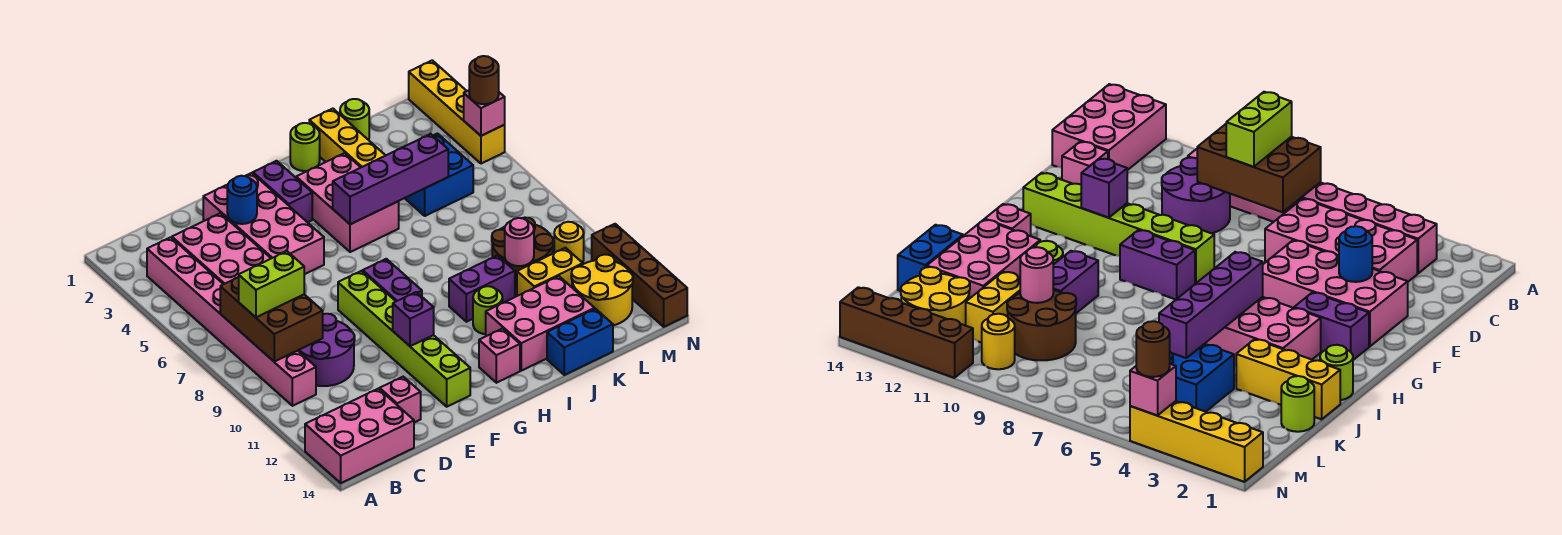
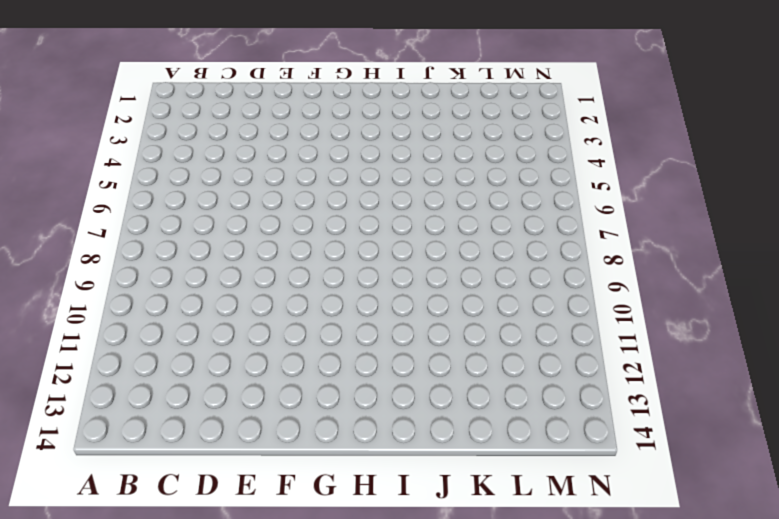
none -> pink 2x3 brick [305,389,414,483]
none -> pink 1x8 brick [147,237,316,406]
none -> pink 2x4 brick [172,213,271,284]
none -> purple 2x2 round brick [298,314,355,386]

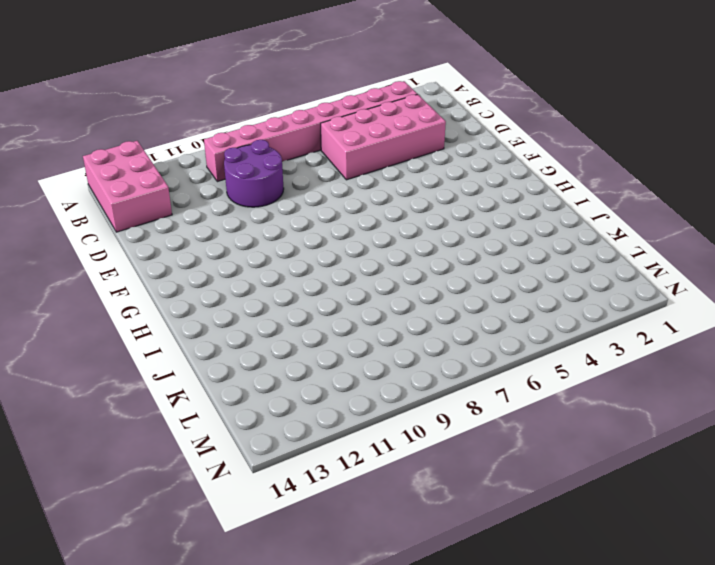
none -> pink 1x1 brick [380,377,421,423]
none -> pink 2x4 brick [203,173,324,274]
none -> lime 1x6 brick [338,271,470,407]
none -> purple 1x2 brick [253,161,312,222]

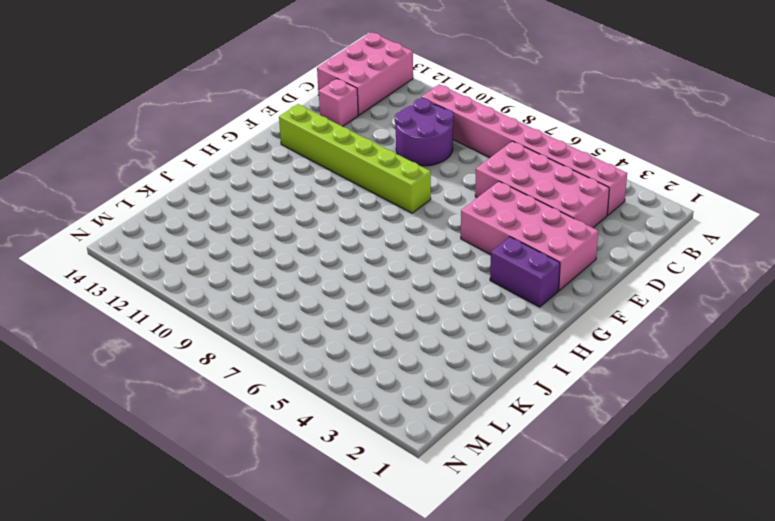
none -> purple 1x2 brick [363,259,422,301]
none -> pink 2x3 brick [296,153,399,252]
none -> pink 1x1 brick [479,328,520,383]
none -> lime 1x1 round brick [290,123,320,171]

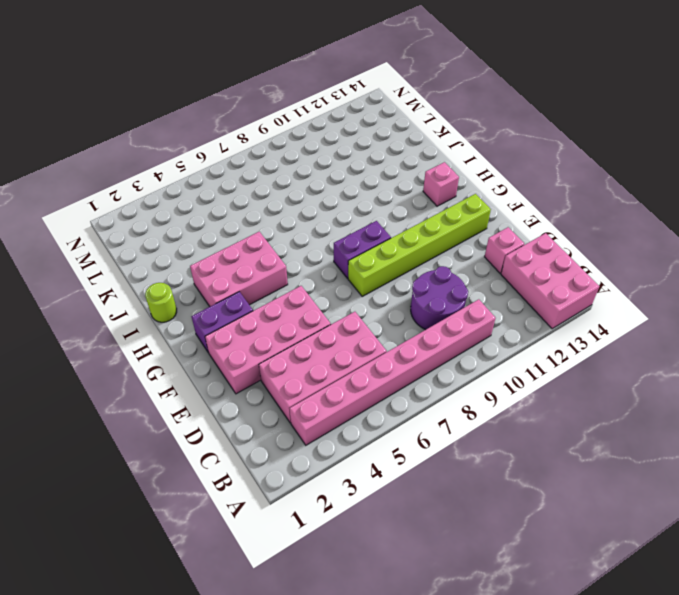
none -> purple 1x2 brick [449,255,515,322]
none -> lime 1x1 round brick [473,286,503,334]
none -> pink 2x3 brick [486,276,595,371]
none -> yellow 1x3 brick [309,109,386,167]

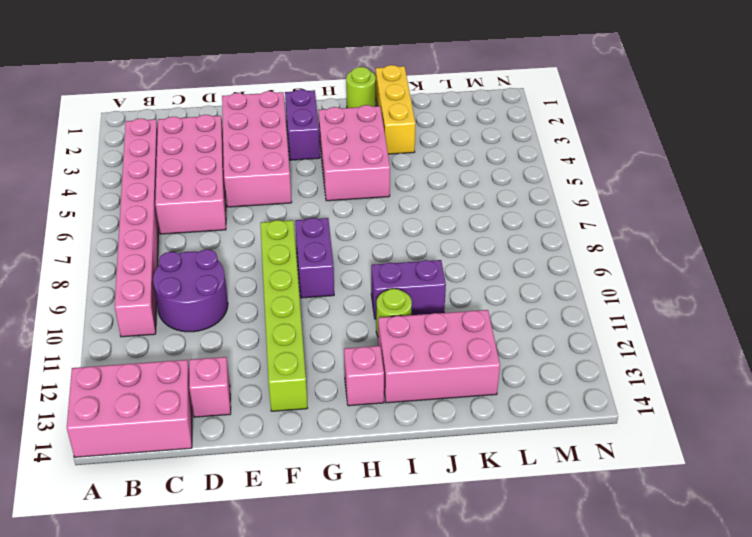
none -> blue 1x2 brick [547,309,613,375]
none -> lime 1x1 round brick [340,99,369,140]
none -> blue 2x2 brick [405,133,473,216]
none -> brown 2x2 round brick [492,218,553,290]

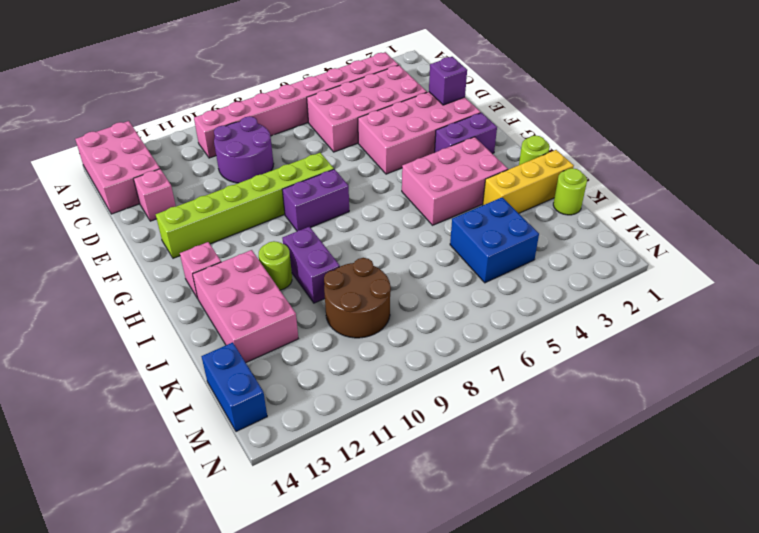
purple 1x1 brick [429,57,467,105] -> purple 1x1 brick moved to [393,292,434,346]
blue 1x2 brick [201,342,267,432] -> blue 1x2 brick moved to [547,309,613,375]
none -> yellow 1x2 brick [517,248,583,296]
none -> yellow 2x2 round brick [571,254,633,325]
none -> yellow 1x1 round brick [554,222,584,263]
none -> yellow 1x4 brick [409,60,505,164]

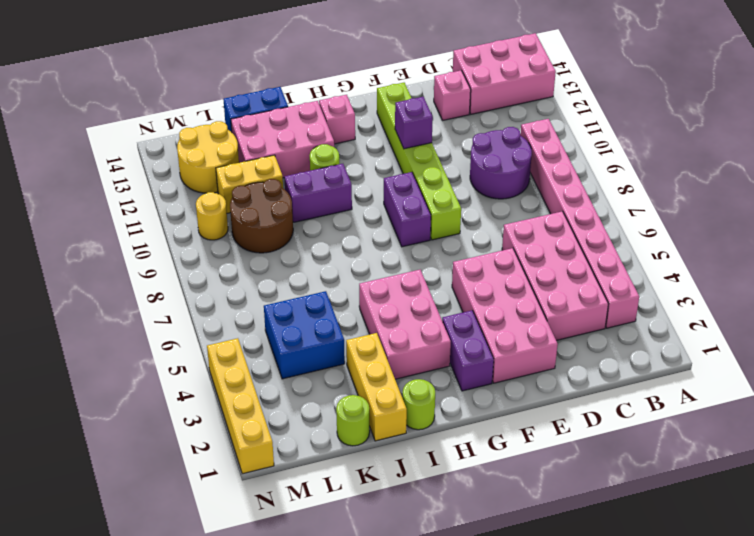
none -> brown 1x4 brick [592,224,687,327]
none -> brown 2x3 brick [220,277,323,362]
none -> blue 1x1 round brick [227,176,257,224]
none -> purple 1x4 brick [333,134,448,224]

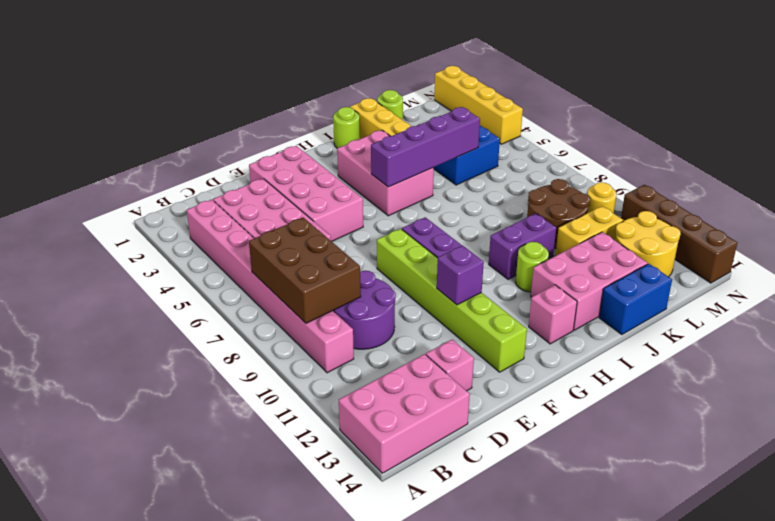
none -> purple 1x2 brick [253,161,312,222]
none -> blue 1x1 round brick [227,176,257,224]
none -> pink 1x1 round brick [505,218,534,266]
none -> pink 1x1 brick [464,90,505,136]

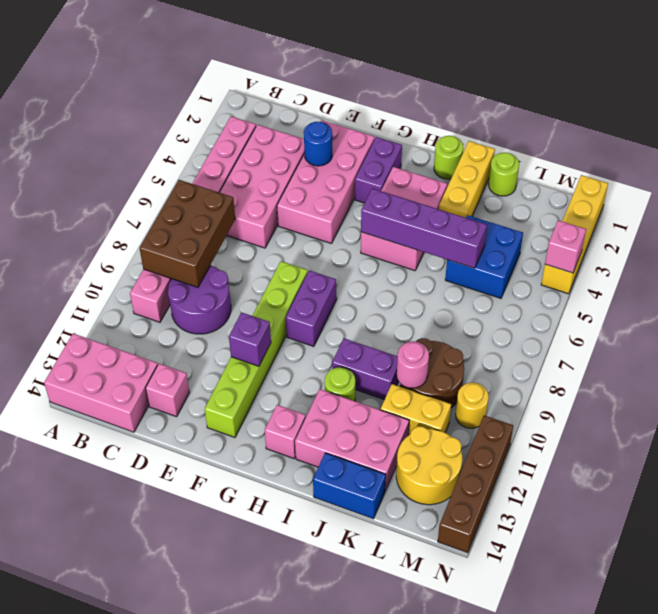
none -> lime 1x2 brick [239,251,304,317]
none -> brown 1x1 round brick [469,56,499,104]

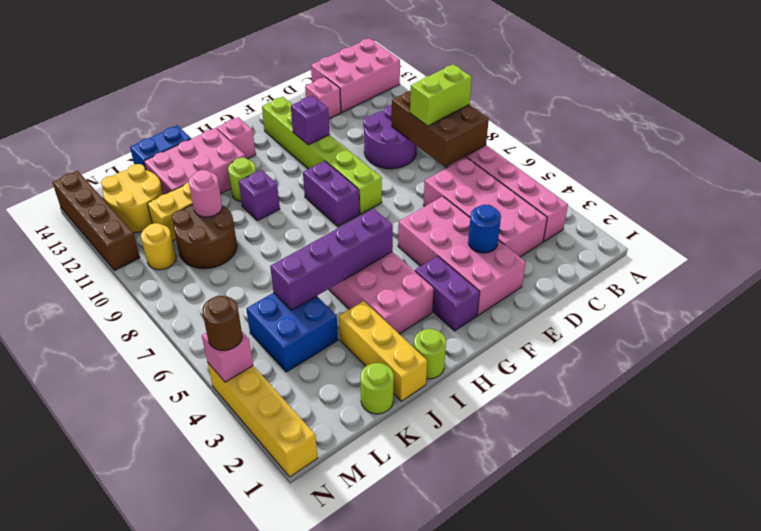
purple 1x1 brick [239,170,280,221] -> purple 1x2 brick [449,255,515,322]

